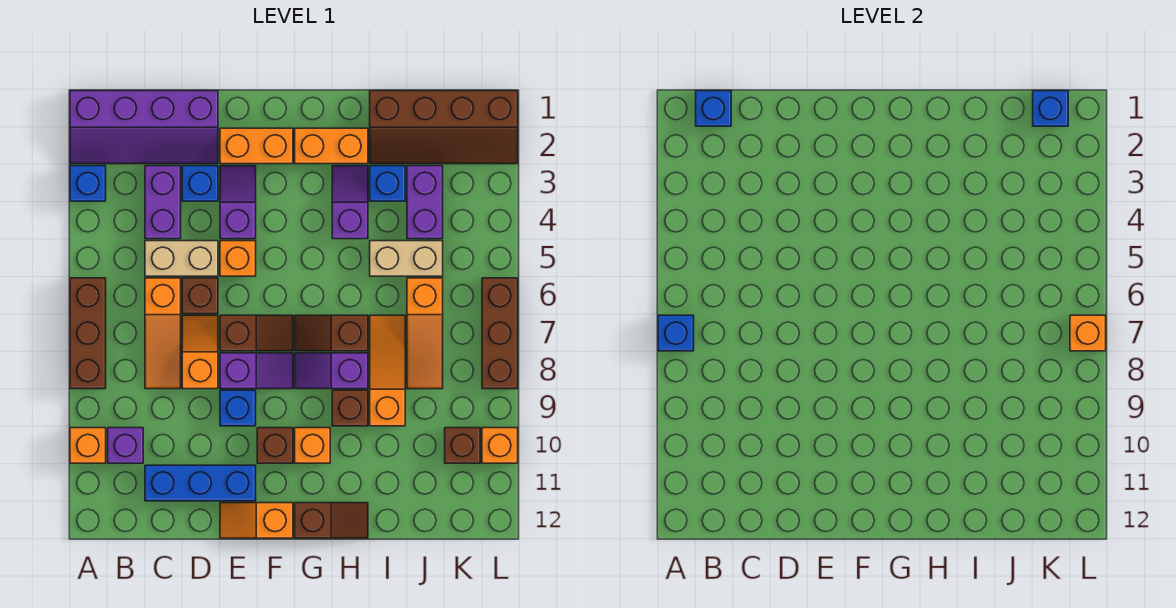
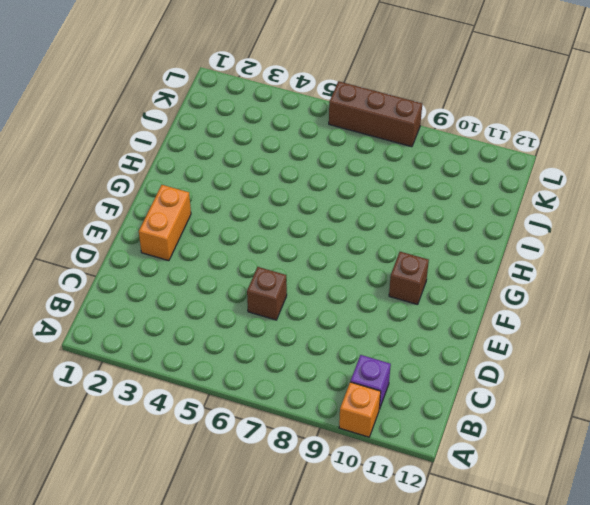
none -> purple 2x4 slope [70,91,218,164]
none -> blue 1x1 brick [70,166,106,201]
none -> brown 1x3 brick [70,278,106,389]
none -> purple 1x2 brick [145,166,181,239]

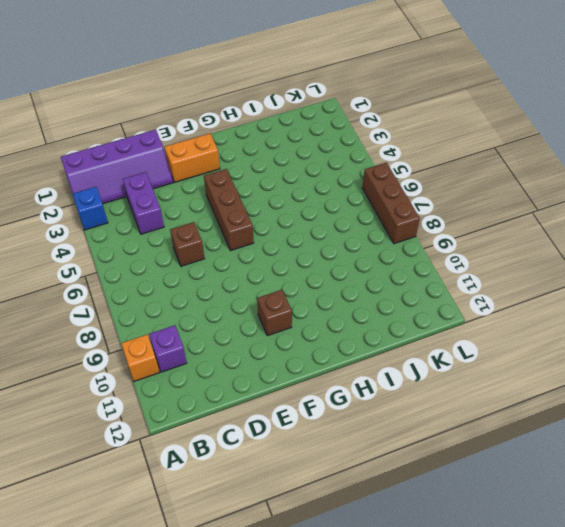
brown 1x3 brick [204,169,254,251] -> brown 1x3 brick moved to [70,278,106,389]
none -> tan 1x2 brick [145,241,218,276]
none -> orange 1x3 slope [145,278,181,389]
none -> blue 1x3 brick [145,465,256,501]
none -> blue 1x1 brick [182,166,218,201]

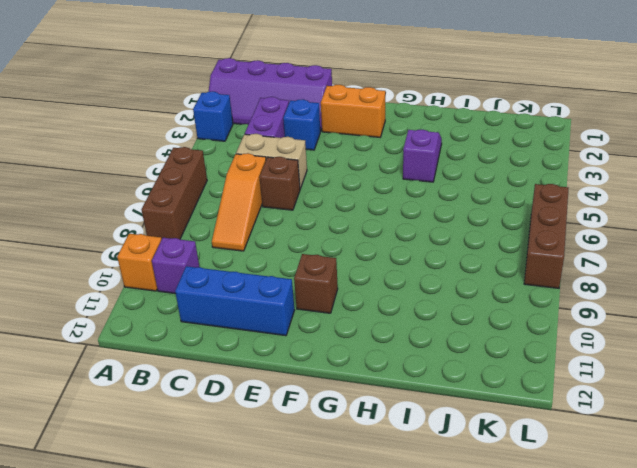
none -> orange 1x2 slope [182,315,218,389]
none -> purple 1x2 slope [220,166,256,239]
none -> orange 1x1 brick [220,241,256,276]
none -> brown 1x2 slope [220,315,293,351]

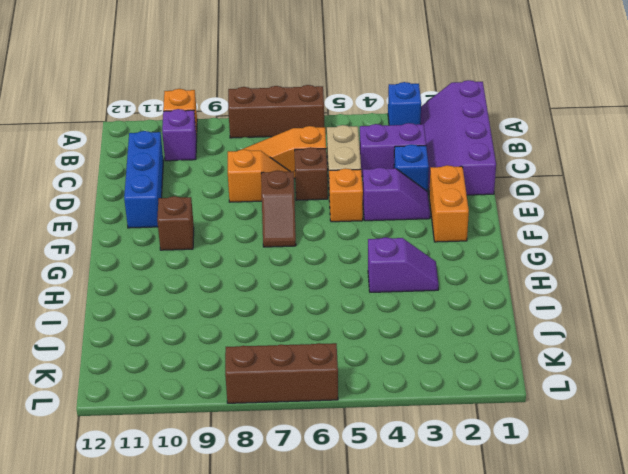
none -> purple 1x2 slope [220,353,293,389]
none -> blue 1x1 brick [220,390,256,426]
none -> orange 1x2 slope [220,503,293,538]
none -> orange 1x2 brick [295,128,368,164]

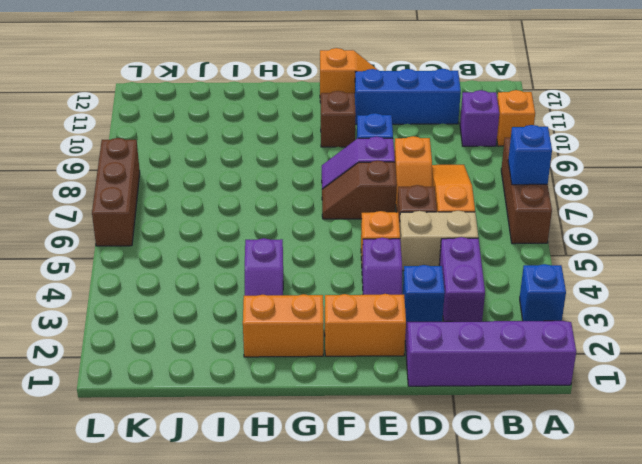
none -> brown 1x2 slope [295,315,368,351]
none -> purple 1x2 slope [295,353,368,389]
none -> orange 1x1 brick [295,428,330,463]
none -> brown 1x2 slope [295,503,368,538]

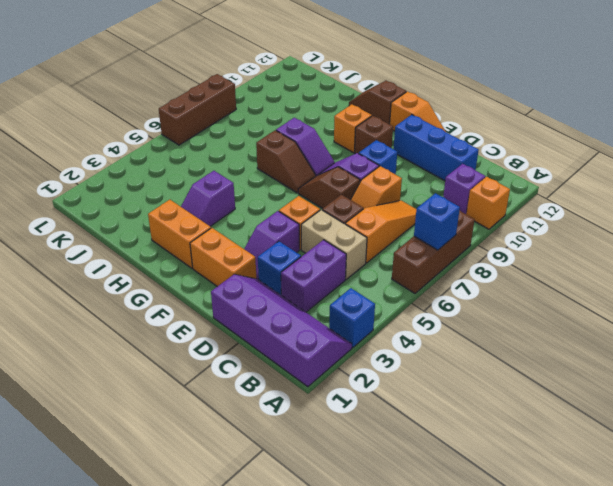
none -> brown 1x1 brick [332,390,368,426]
none -> brown 2x4 slope [370,91,518,164]
none -> blue 1x1 brick [370,166,405,201]
none -> tan 1x2 brick [370,241,443,276]

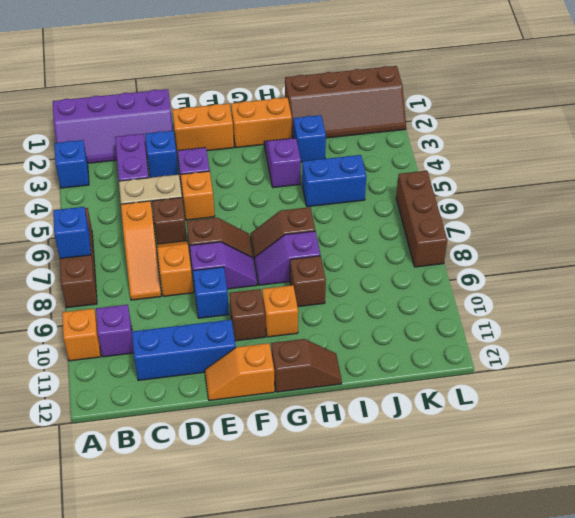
blue 1x2 brick [302,155,367,207] -> tan 1x2 brick [370,241,443,276]
none -> orange 1x3 slope [370,315,405,426]
none -> purple 1x2 brick [407,166,443,239]
none -> orange 1x3 slope [407,278,443,389]
none -> brown 1x1 brick [445,428,480,463]

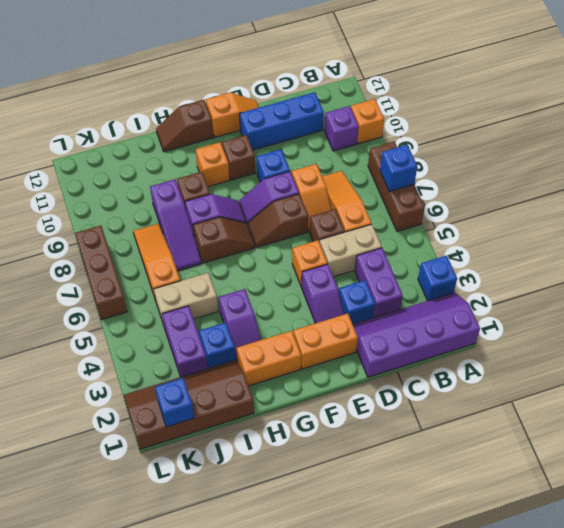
purple 1x3 slope [150,179,201,271] -> orange 1x3 slope [370,315,405,426]
none -> brown 1x1 brick [445,428,480,463]
none -> orange 1x1 brick [482,428,518,463]
none -> blue 1x1 brick [696,91,731,126]
none -> orange 1x1 brick [1070,315,1106,351]

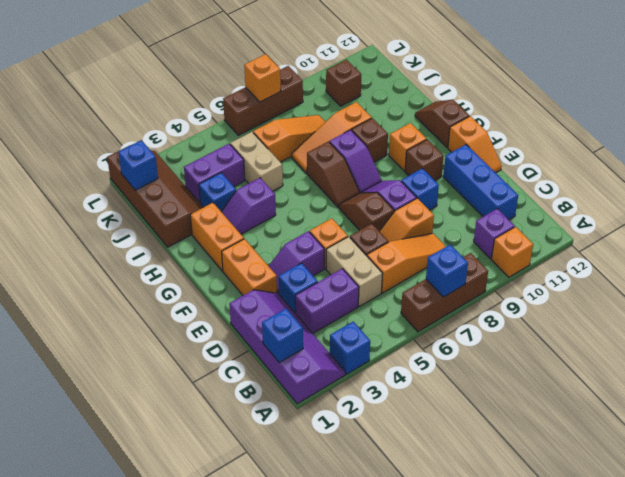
none -> orange 1x1 brick [482,428,518,463]

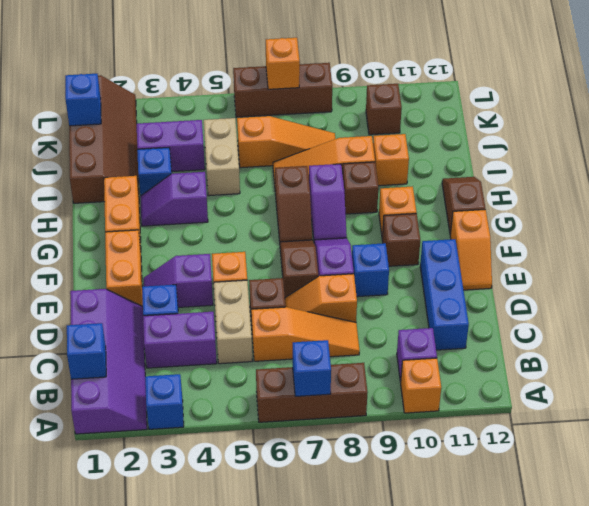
orange 1x1 brick [373,134,409,186] -> orange 1x1 brick moved to [482,428,518,463]

